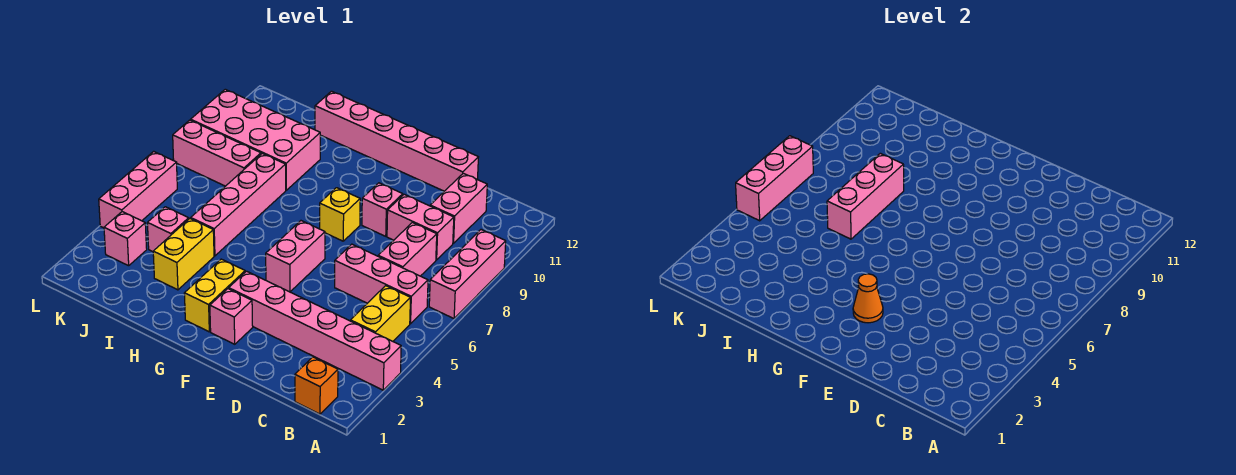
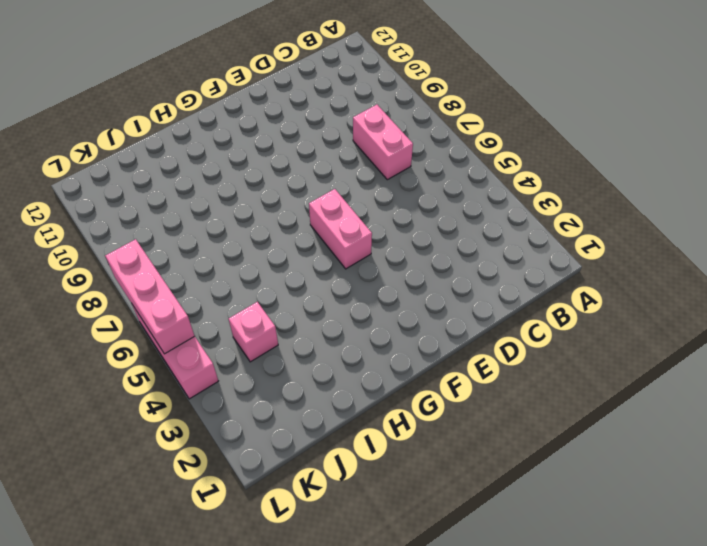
none -> pink 1x6 brick [229,271,401,390]
none -> pink 1x3 brick [429,230,506,318]
none -> orange 1x1 brick [295,357,338,414]

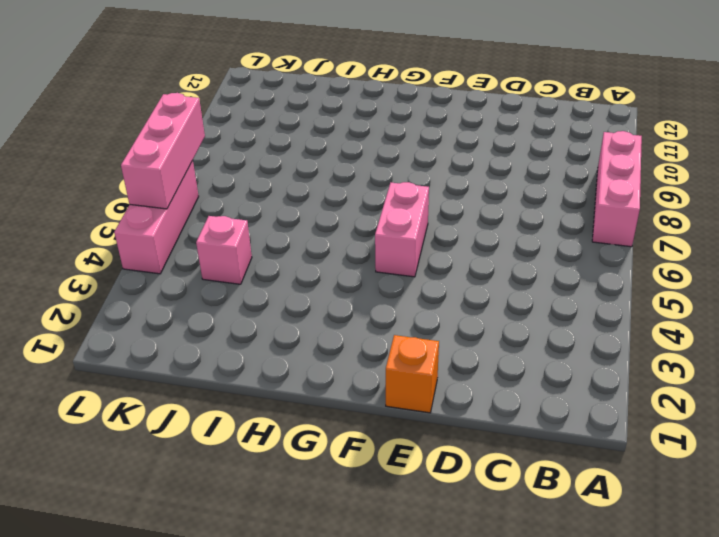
orange 1x1 brick [386,335,439,413] -> orange 1x1 brick moved to [295,357,338,414]
none -> pink 1x6 brick [229,271,401,390]
none -> yellow 1x2 brick [350,286,410,341]
none -> pink 1x3 brick [335,244,428,324]

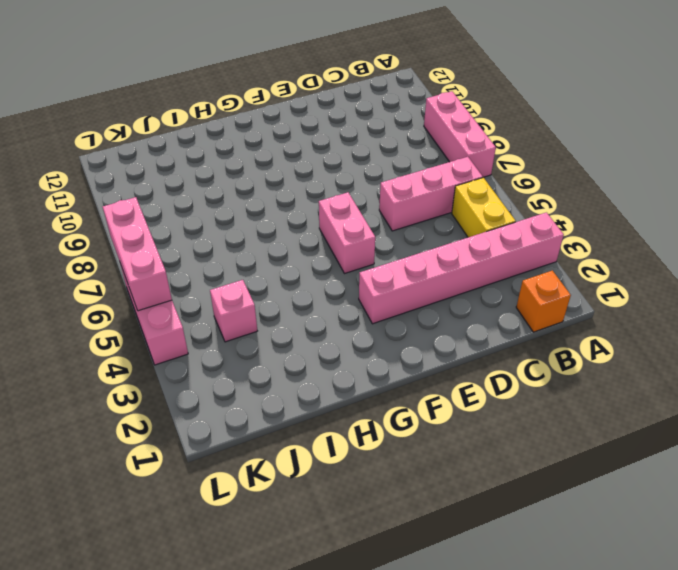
none -> pink 1x2 brick [378,223,437,276]
none -> pink 1x2 brick [387,194,454,260]
none -> pink 1x2 brick [430,173,487,243]

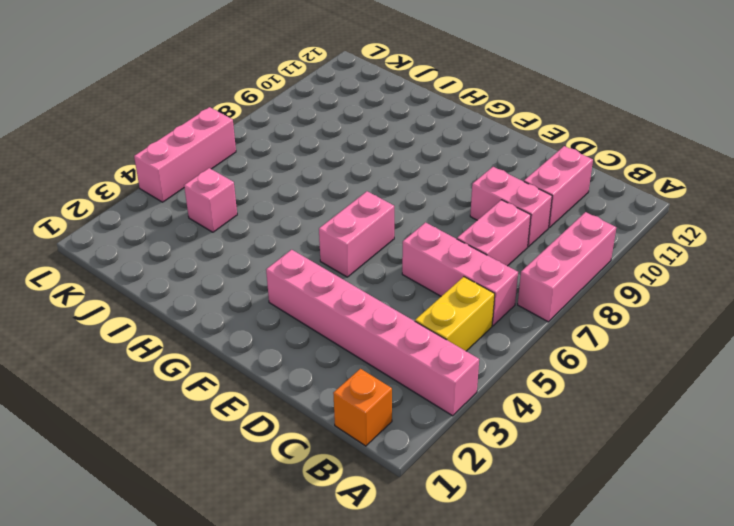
none -> pink 1x6 brick [315,91,478,191]
none -> pink 1x1 brick [362,183,403,236]
none -> pink 1x1 brick [210,289,253,344]

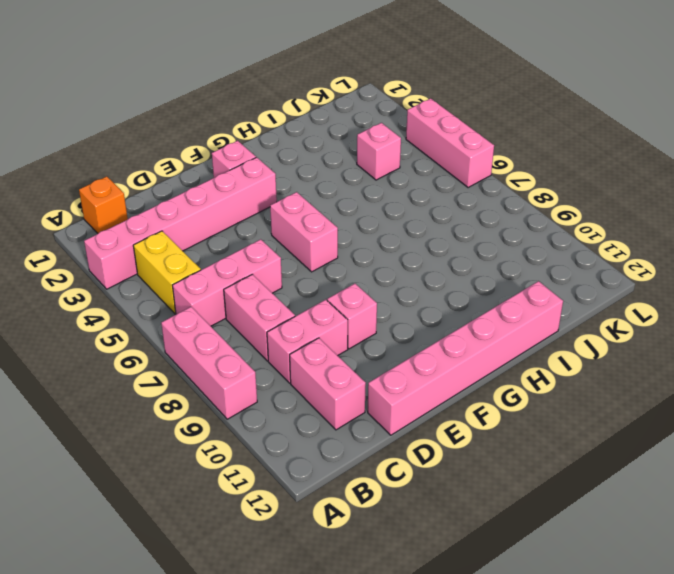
none -> yellow 1x1 brick [320,188,360,241]
none -> yellow 1x2 brick [184,259,245,332]
none -> yellow 1x2 brick [153,218,214,290]

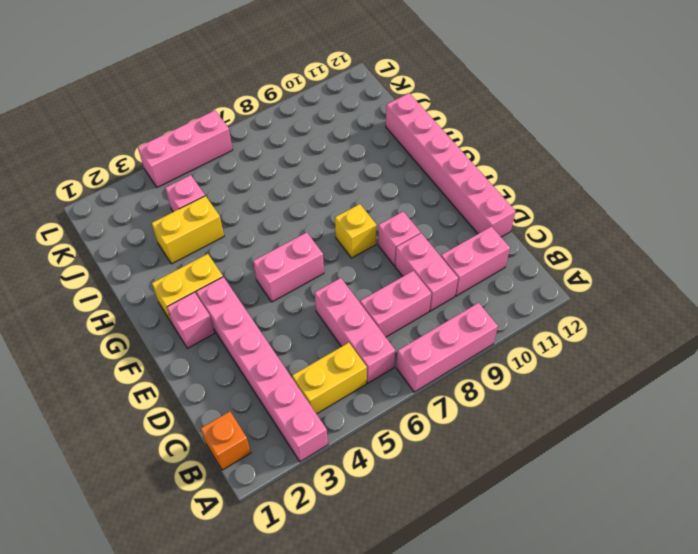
none -> pink 1x4 brick [191,153,286,256]
none -> pink 2x4 brick [191,89,320,190]
none -> pink 1x3 brick [173,120,261,186]

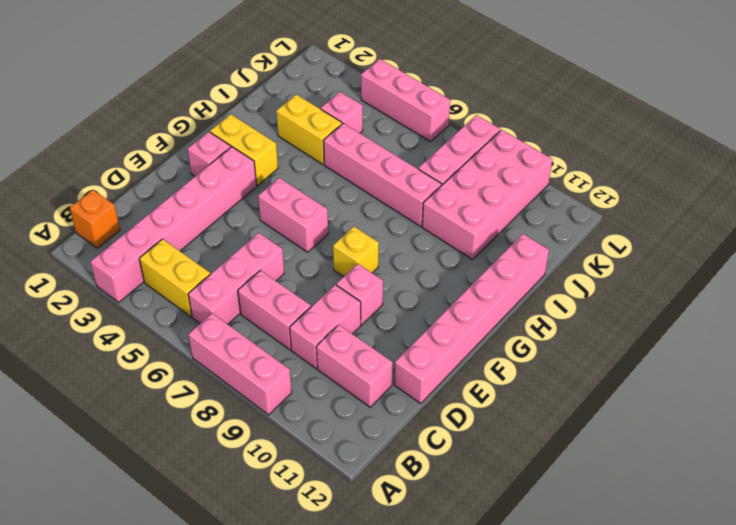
none -> pink 1x1 brick [104,212,147,266]
none -> orange 1x1 cone [853,274,883,323]
none -> pink 1x3 brick [827,153,904,239]

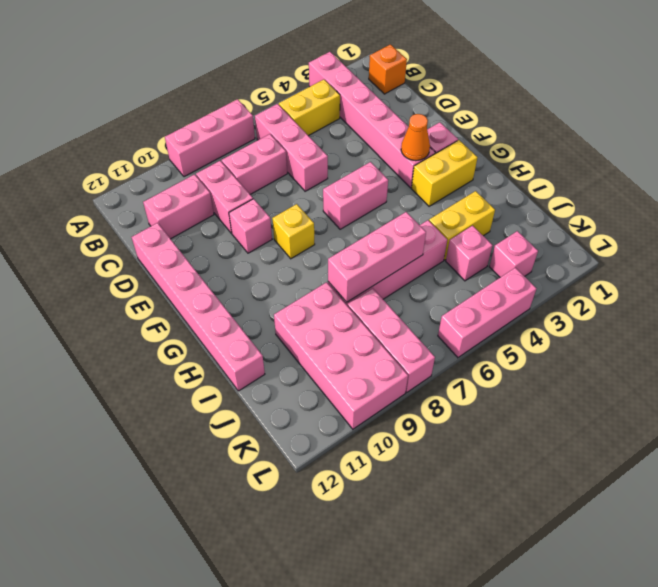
none -> pink 1x3 brick [736,136,813,221]

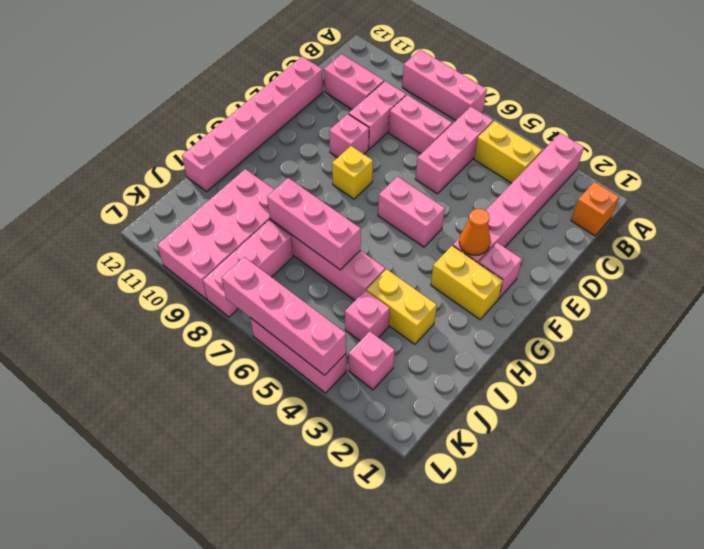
pink 1x4 brick [221,257,346,375] -> pink 1x3 brick [736,136,813,221]

